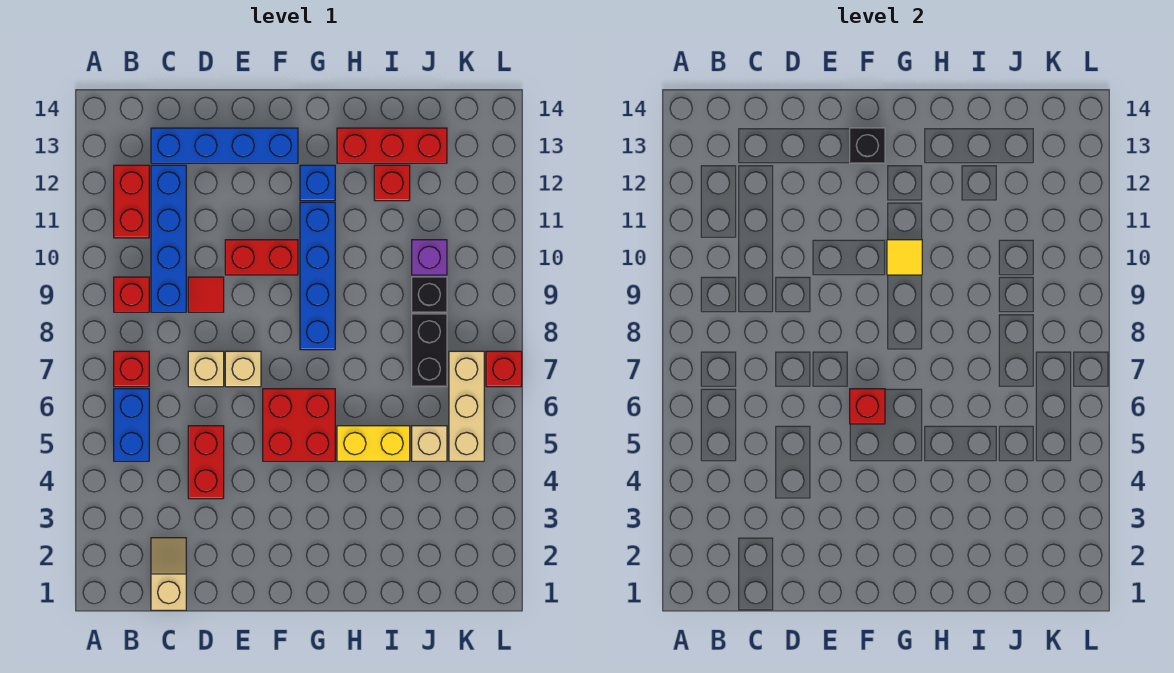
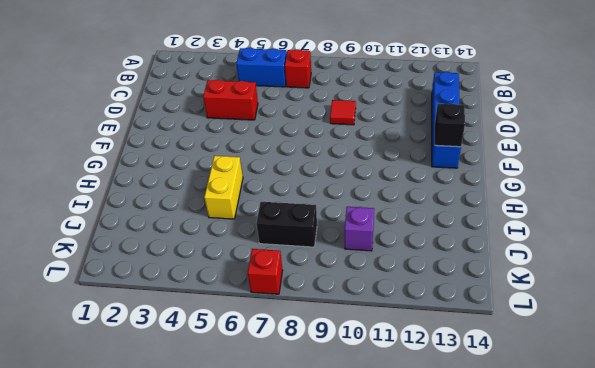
none -> red 1x1 brick [114,277,149,312]
none -> red 1x2 brick [114,165,149,238]
none -> tan 1x2 slope [151,538,186,610]

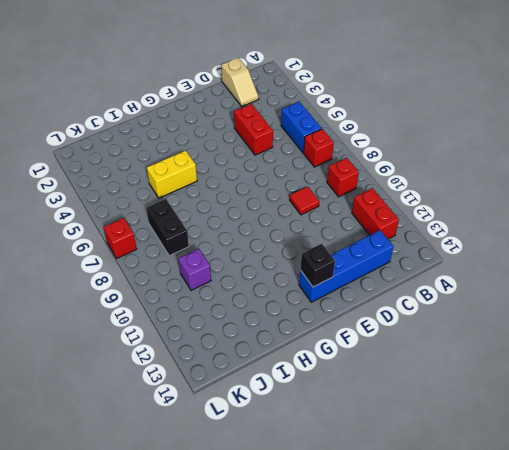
none -> blue 1x4 brick [151,165,186,312]
none -> tan 1x1 brick [188,351,224,387]
none -> tan 1x1 brick [225,351,261,387]

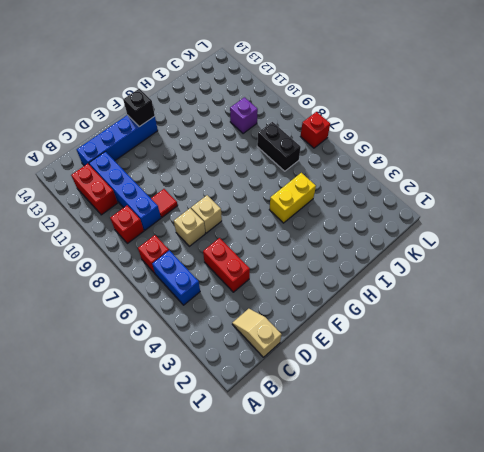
none -> red 1x2 brick [225,240,298,275]
none -> red 2x2 brick [263,389,335,461]
none -> blue 1x4 brick [300,202,335,350]

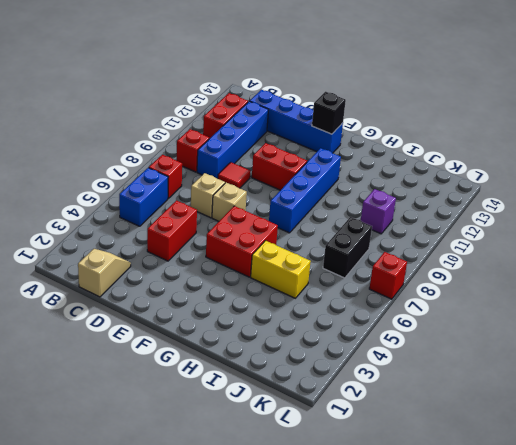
none -> blue 1x1 brick [300,165,335,201]
none -> red 1x3 brick [337,128,447,163]
none -> red 1x1 brick [374,165,410,201]

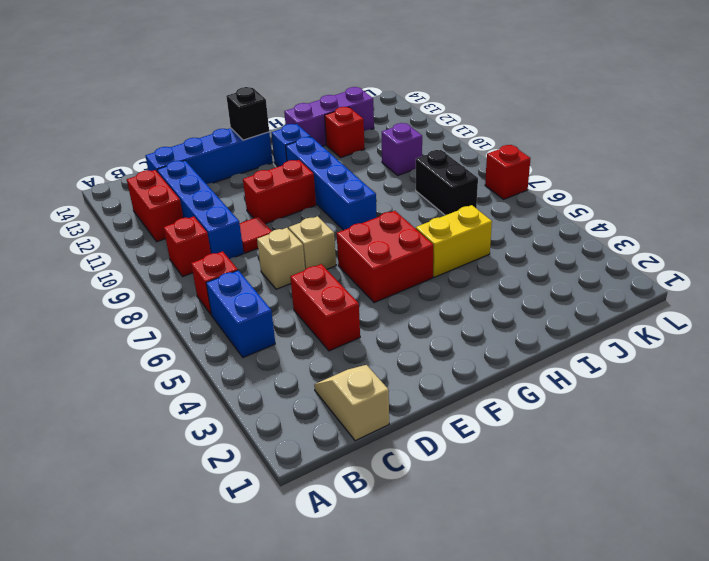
purple 1x3 brick [284,87,374,146] -> red 1x3 brick [337,128,447,163]
none -> tan 1x1 brick [412,426,447,461]
none -> black 1x1 brick [412,277,447,312]
none -> tan 1x3 brick [449,351,484,461]

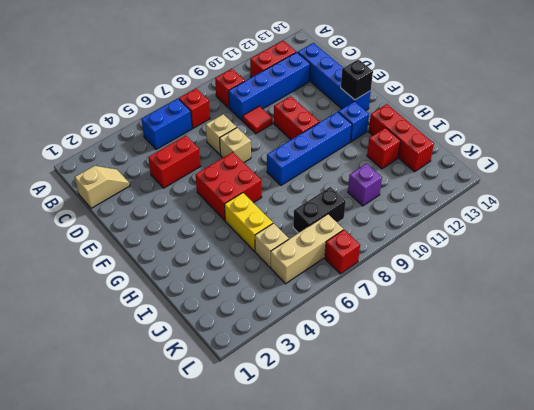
none -> black 1x1 brick [412,277,447,312]
none -> red 1x1 brick [850,389,885,424]
none -> yellow 1x1 tile [887,240,922,275]

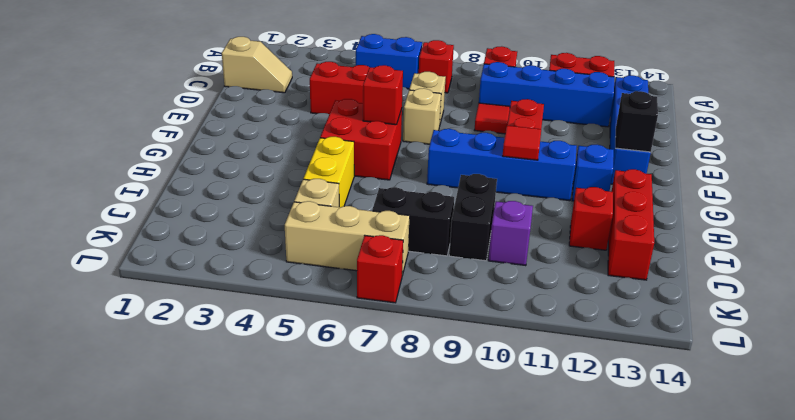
red 1x1 tile [503,126,541,160] -> yellow 1x1 tile [887,240,922,275]
black 1x2 brick [449,174,497,261] -> black 1x1 brick [412,277,447,312]

